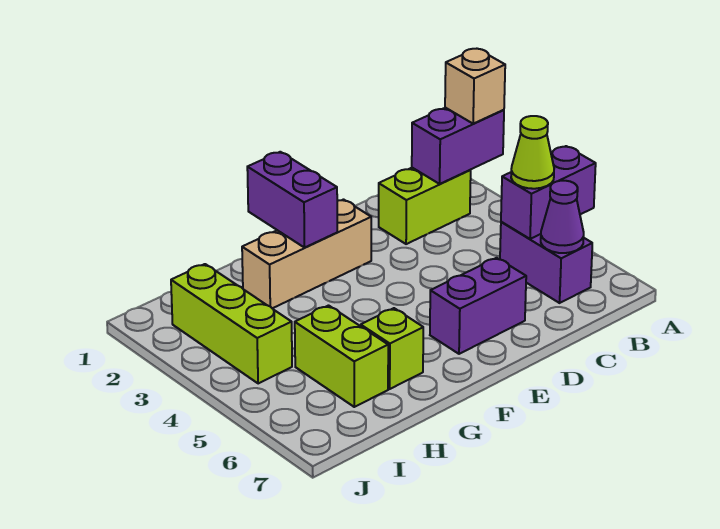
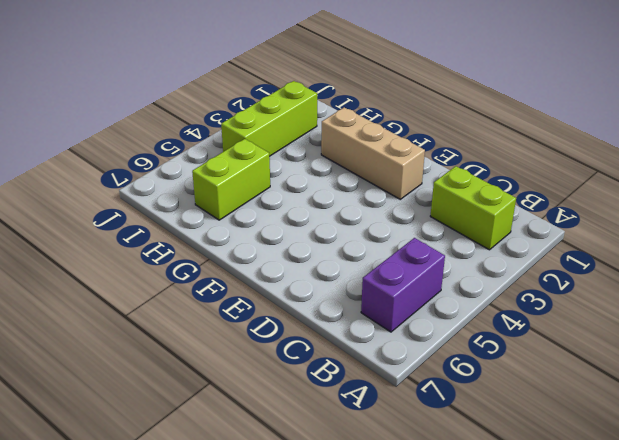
none -> purple 1x2 brick [430,258,526,354]
none -> lime 1x1 brick [361,308,423,389]
none -> purple 1x2 brick [412,108,504,184]

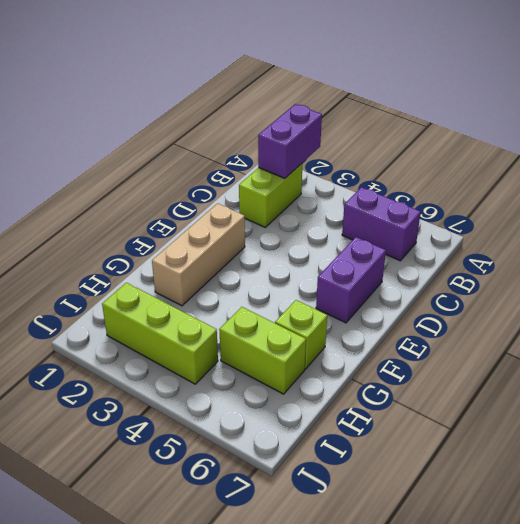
none -> purple 1x2 brick [501,146,596,239]
none -> purple 1x1 cone [541,181,584,253]
none -> purple 1x2 brick [247,152,337,248]

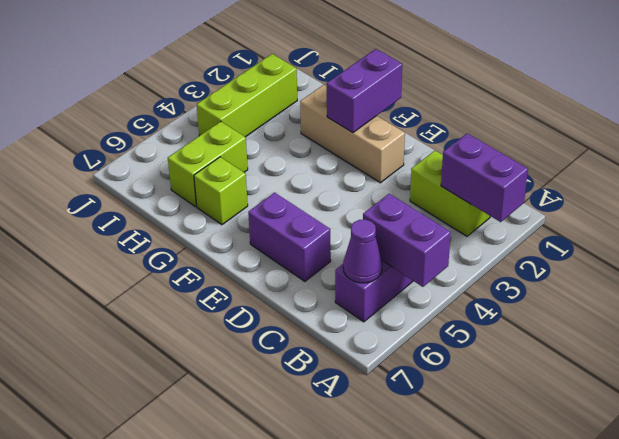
none -> tan 1x1 brick [445,49,505,124]
none -> lime 1x1 cone [511,116,554,189]

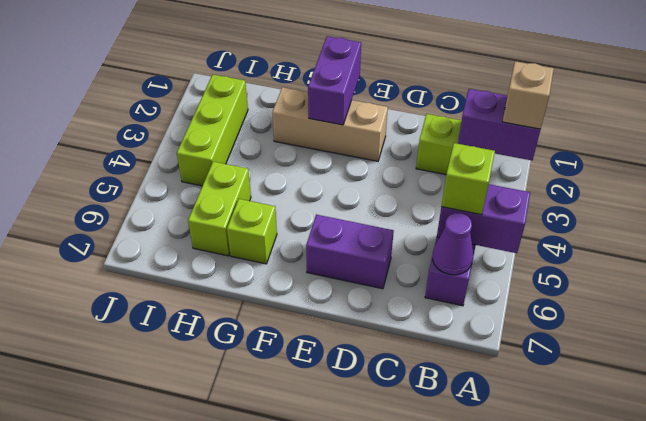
lime 1x1 brick [441,143,495,215] -> lime 1x1 cone [511,116,554,189]

